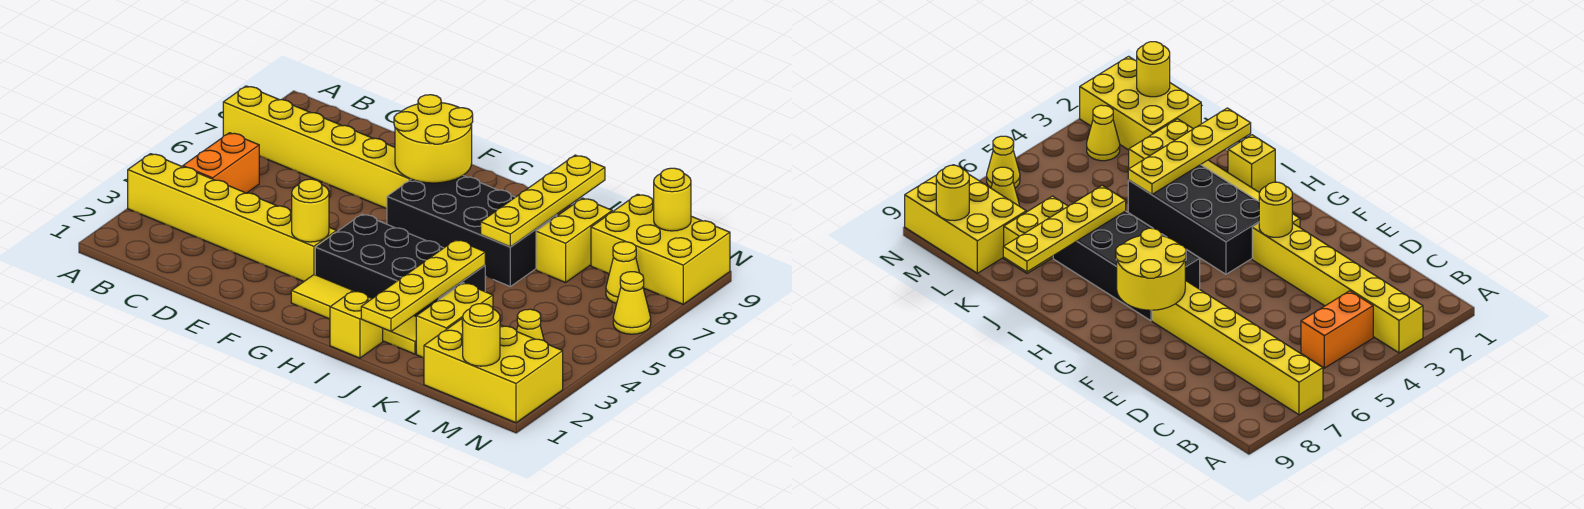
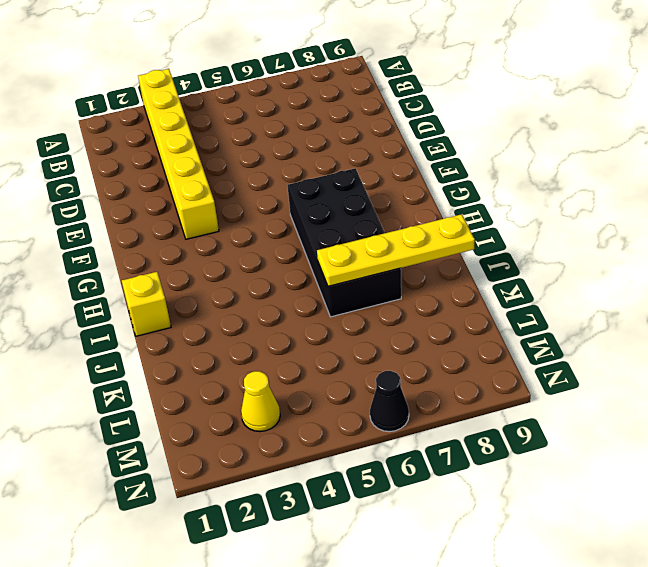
black 1x1 cone [370,371,409,432] -> yellow 1x1 cone [613,272,651,334]
none -> yellow 1x6 brick [223,86,411,209]
none -> orange 1x2 brick [183,133,259,193]
none -> yellow 1x4 tile [291,274,416,354]

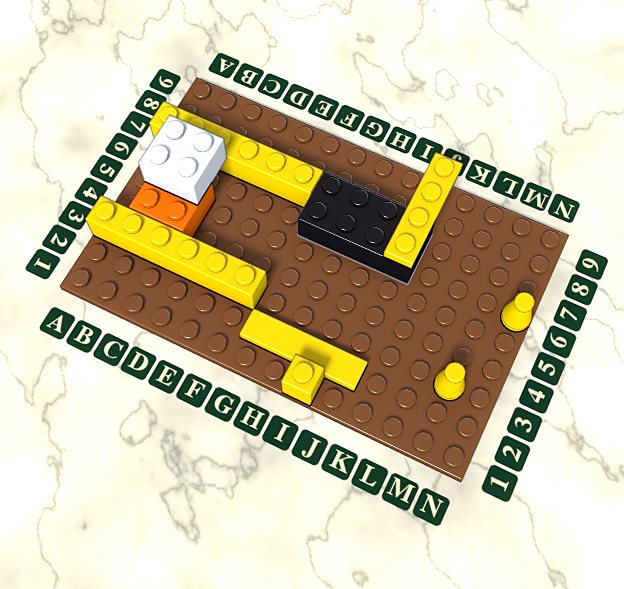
orange 2x2 brick [129,182,216,237] -> orange 1x2 brick [183,133,259,193]
white 2x2 brick [138,115,227,205] -> none
none -> black 2x4 brick [315,214,485,316]
none -> yellow 1x2 brick [416,283,493,358]
none -> yellow 1x2 brick [536,198,612,283]

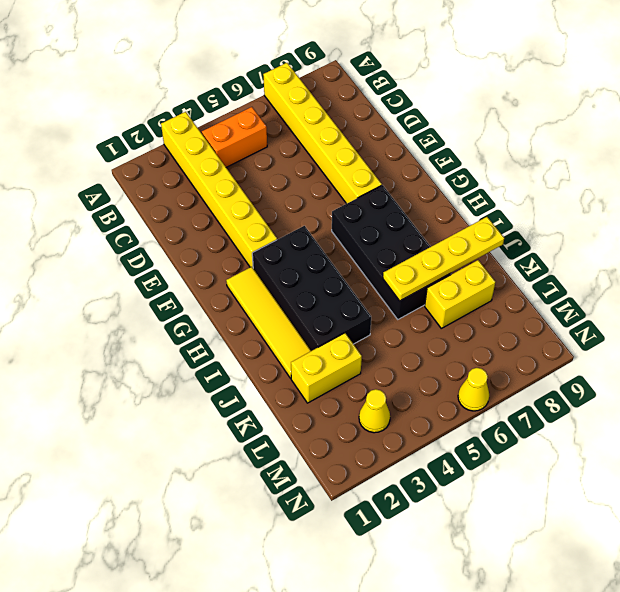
none -> yellow 1x1 brick [330,291,383,358]
none -> yellow 2x3 brick [424,318,563,423]
none -> yellow 2x3 brick [591,194,730,304]

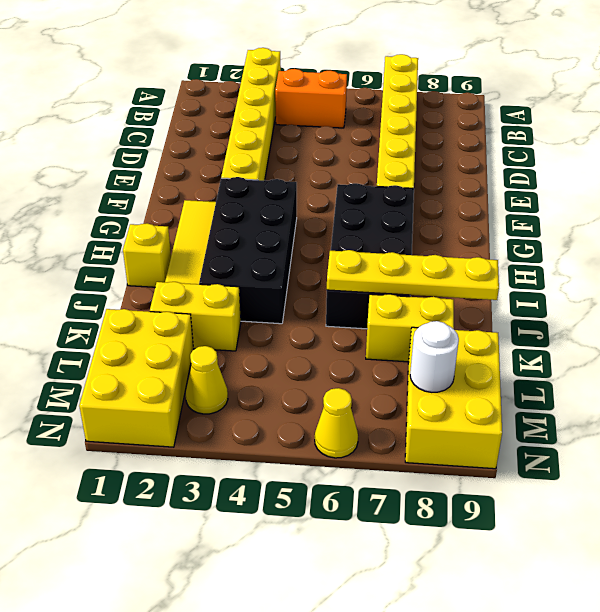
white 1x1 round brick [410,321,459,392] -> none
none -> yellow 1x1 cone [606,242,640,303]
none -> yellow 1x1 round brick [292,179,329,242]
none -> yellow 2x2 round brick [394,95,473,183]

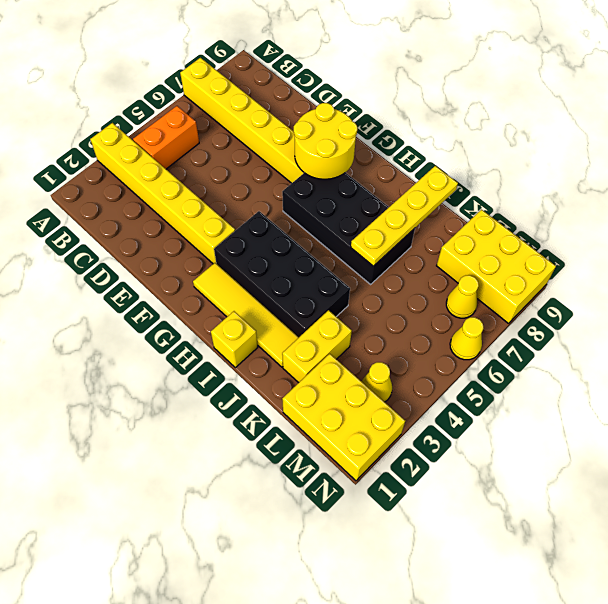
none -> yellow 1x2 brick [536,198,612,283]
none -> yellow 1x1 round brick [292,179,329,242]
none -> yellow 1x4 plate [361,240,485,331]

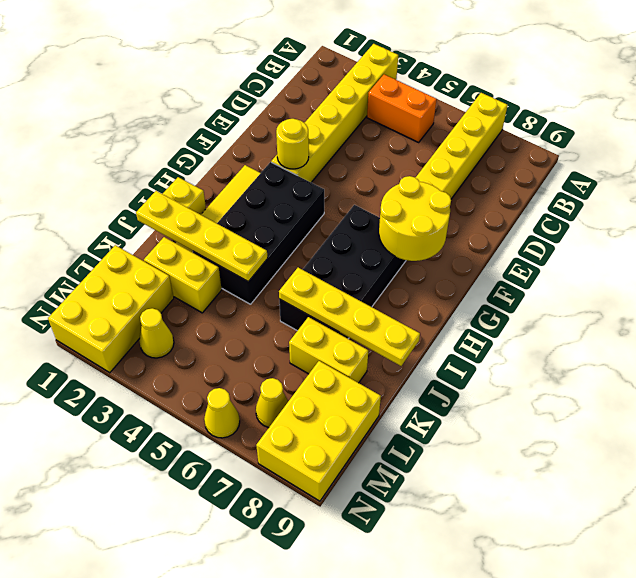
none -> yellow 1x1 round brick [462,304,500,366]
none -> yellow 1x1 round brick [654,168,691,231]

